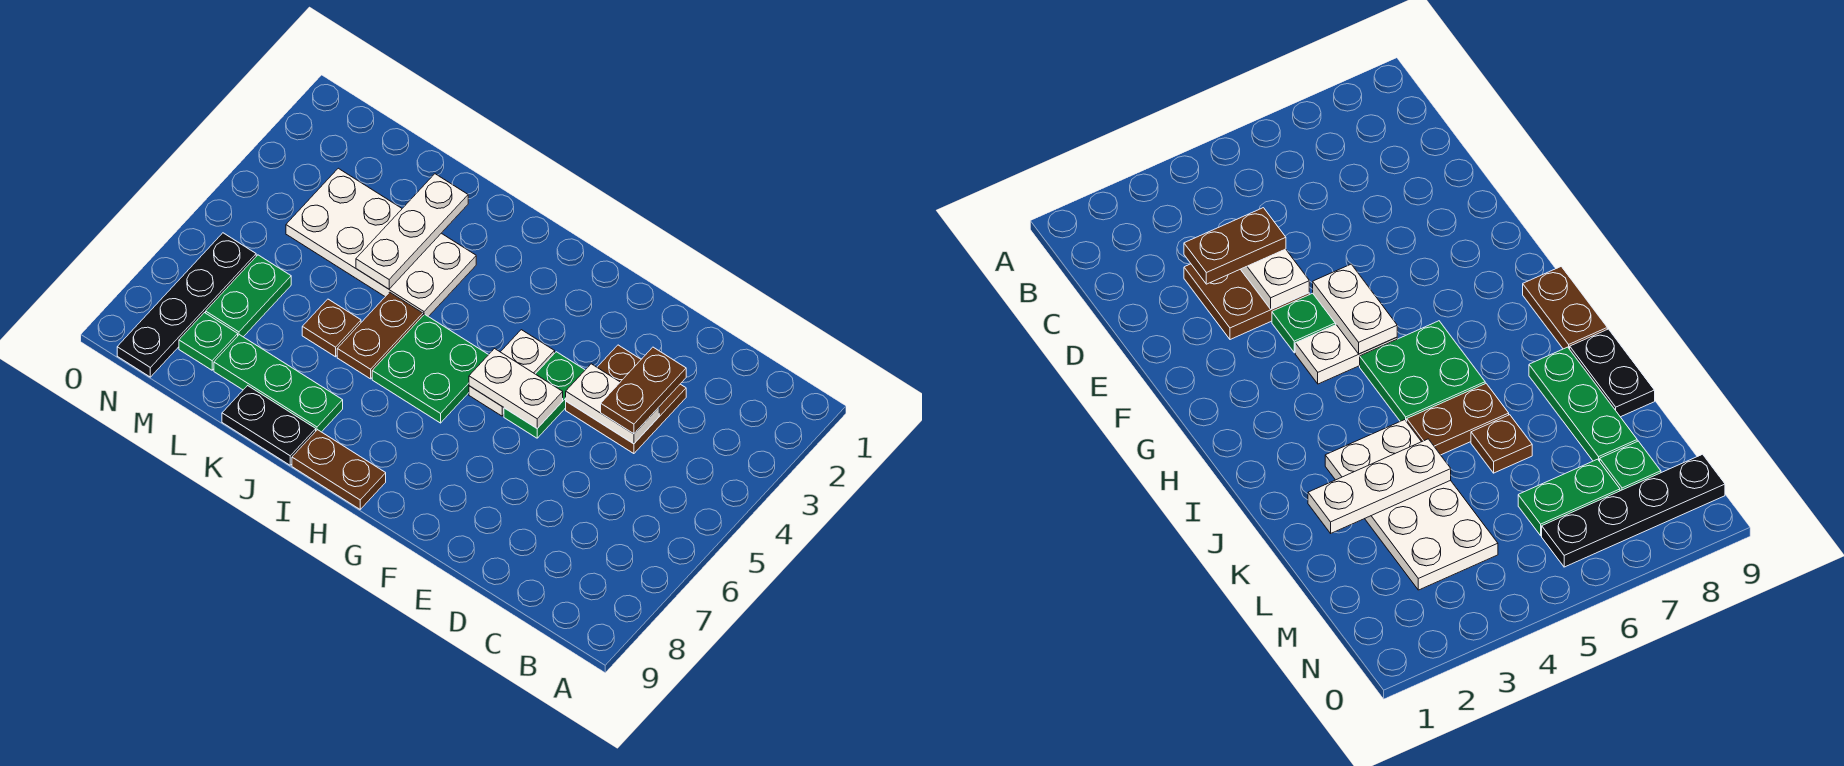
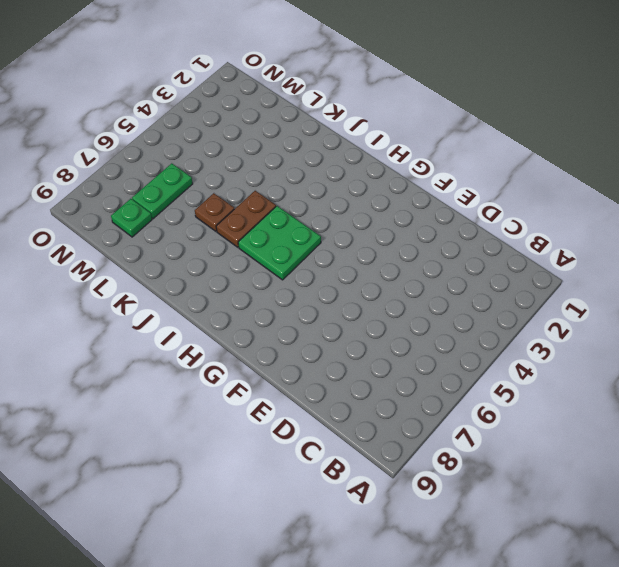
none -> brown 2x2 plate [566,345,686,454]
none -> green 1x2 plate [504,352,585,438]
none -> white 1x2 plate [469,330,555,416]

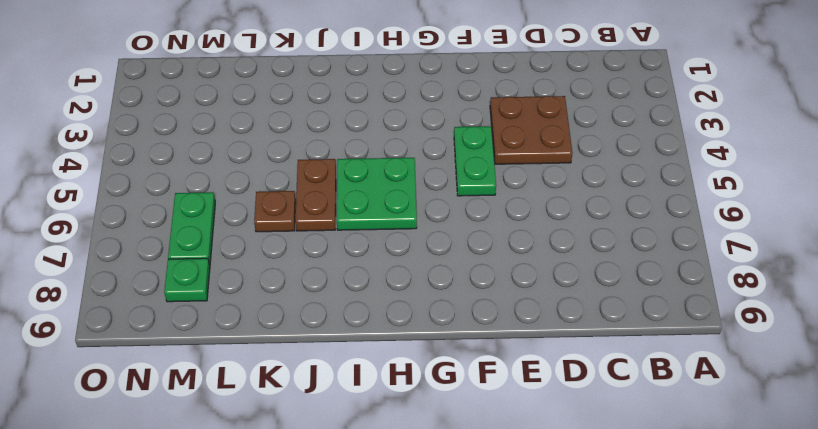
none -> white 1x2 plate [469,330,555,416]
none -> brown 1x2 plate [292,430,386,509]
none -> white 2x4 plate [286,168,476,317]

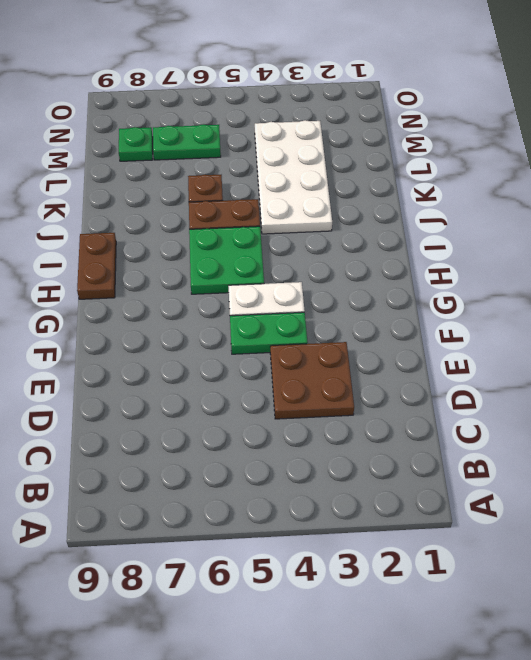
none -> green 1x3 plate [214,335,343,432]
none -> black 1x2 plate [222,386,316,465]
none -> black 1x4 plate [117,233,256,377]

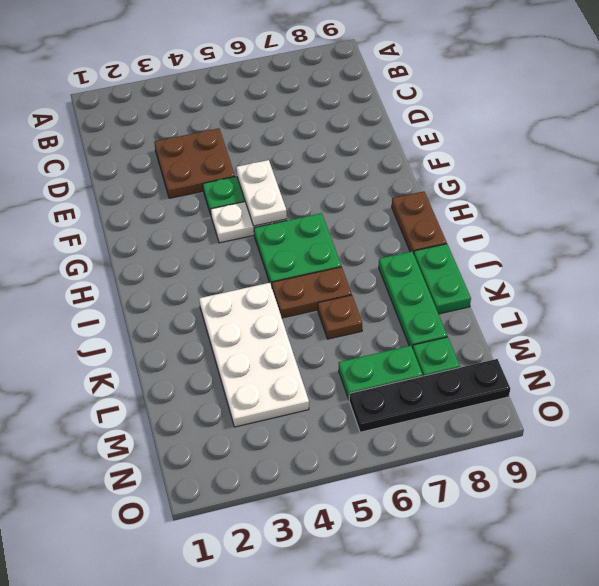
green 1x2 plate [414,244,471,314] -> black 1x2 plate [222,386,316,465]
none -> white 1x2 plate [566,364,659,444]
none -> white 1x3 plate [356,174,468,289]
none -> brown 1x2 plate [601,347,686,434]

